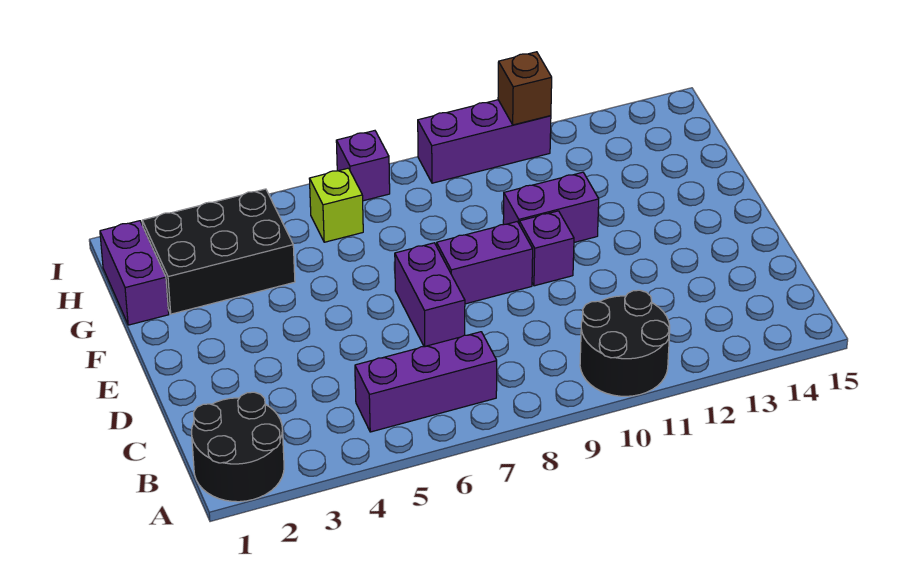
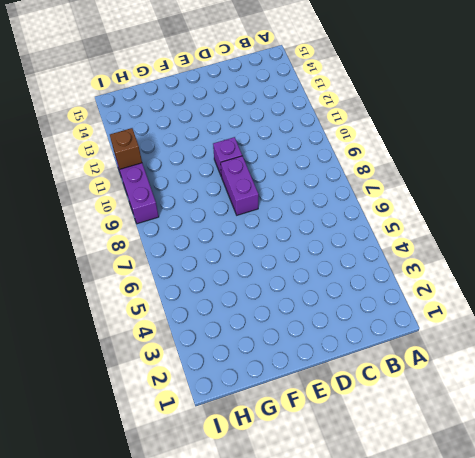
none -> black 2x2 round brick [192,392,284,502]
none -> black 2x2 round brick [580,290,670,396]
none -> purple 1x3 brick [355,332,497,432]

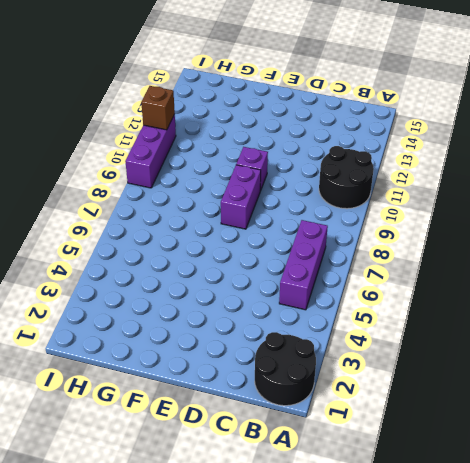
none -> purple 1x2 brick [395,243,465,347]
none -> purple 1x2 brick [503,172,599,242]
none -> purple 1x2 brick [100,221,169,325]

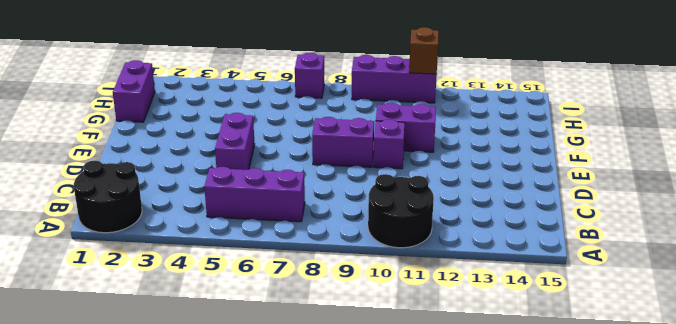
purple 1x2 brick [215,113,255,170] -> purple 1x2 brick moved to [395,243,465,347]
none -> black 2x3 brick [142,189,295,314]
none -> lime 1x1 brick [309,168,363,242]

